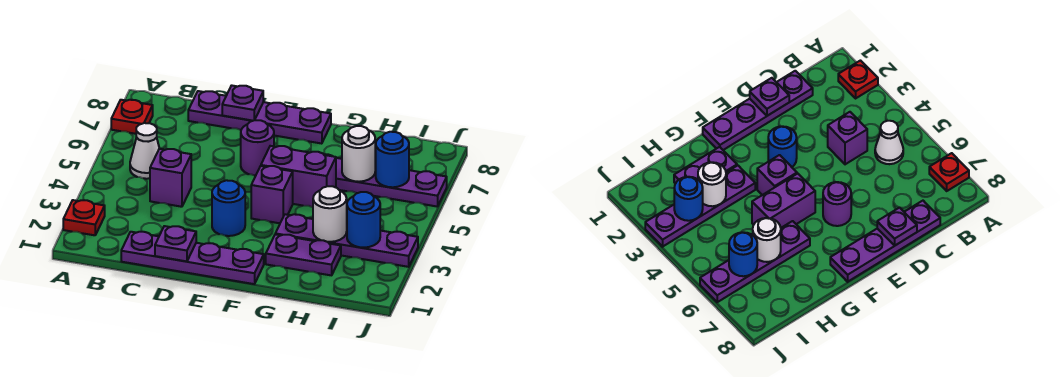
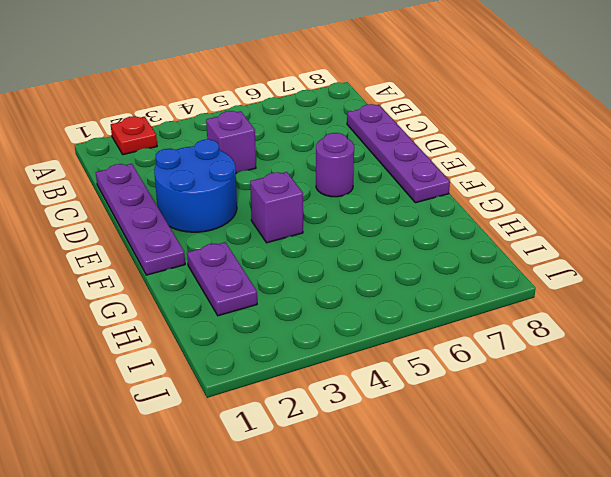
blue 2x2 round brick [154,139,237,232] -> blue 1x1 round brick [212,180,245,236]
none -> red 1x1 plate [111,100,153,134]
none -> white 1x1 cone [130,123,160,179]
none -> purple 1x2 brick [261,146,336,207]

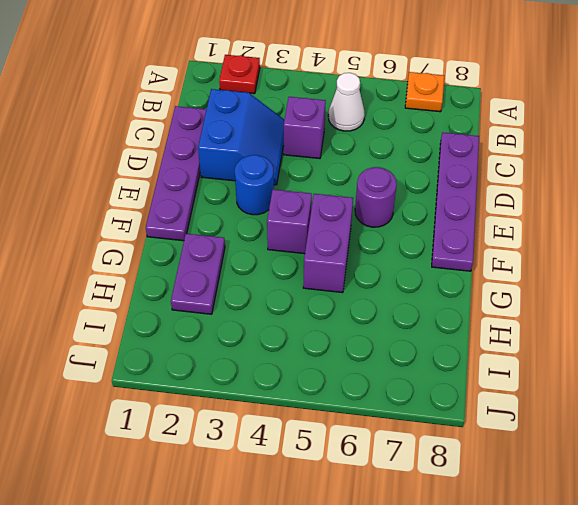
orange 1x1 plate [405,72,444,112] -> red 1x1 plate [111,100,153,134]
blue 2x2 slope [198,89,284,185] -> none
none -> purple 1x4 plate [275,214,418,267]
none -> purple 1x4 plate [324,154,447,207]
none -> purple 1x1 plate [155,226,196,261]

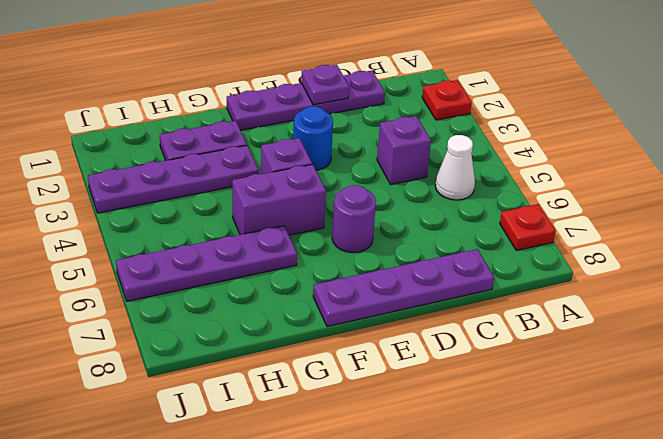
none -> purple 1x1 plate [222,85,263,121]
none -> white 1x1 round brick [313,186,347,242]
none -> white 1x1 round brick [342,126,375,182]

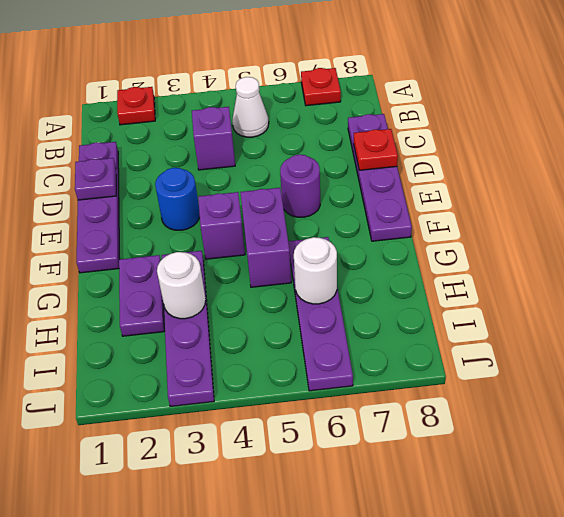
red 1x1 plate [354,129,398,170] -> purple 1x1 plate [222,85,263,121]
none -> blue 1x1 round brick [347,192,380,248]
none -> blue 1x1 round brick [375,132,409,187]

